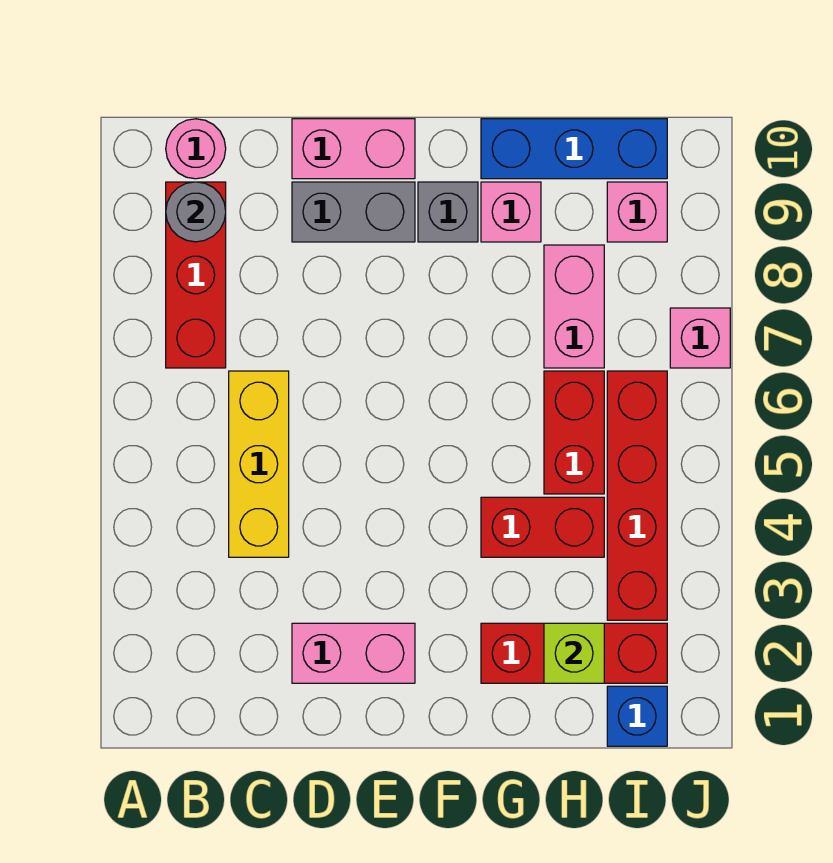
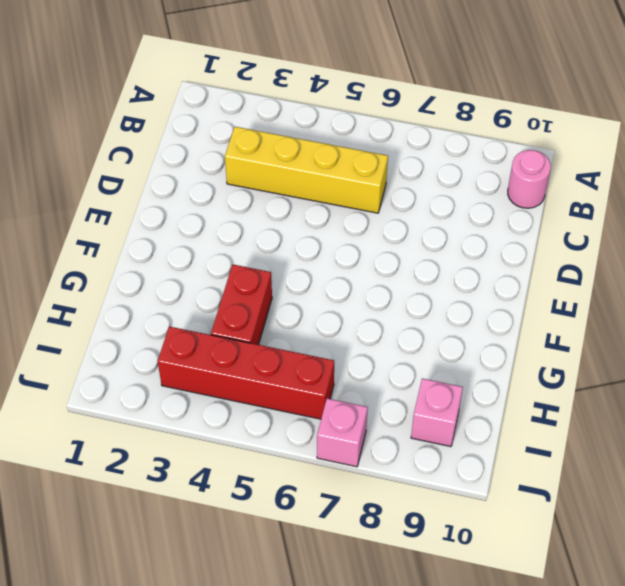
yellow 1x4 brick [225,127,388,213] -> yellow 1x3 brick [229,371,289,557]
none -> red 1x3 brick [166,182,226,368]
none -> pink 1x2 brick [292,623,415,683]
none -> grey 1x2 brick [292,182,415,242]

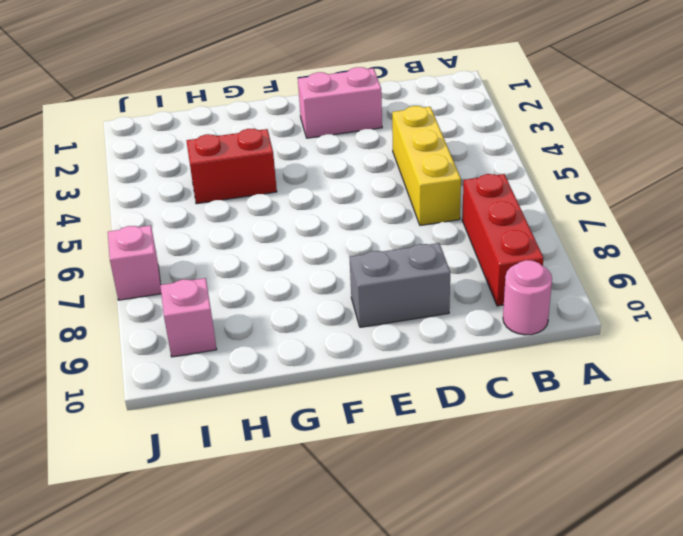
none -> pink 1x2 brick [292,119,415,179]
none -> grey 1x1 brick [418,182,478,242]
none -> red 1x3 brick [481,623,667,683]

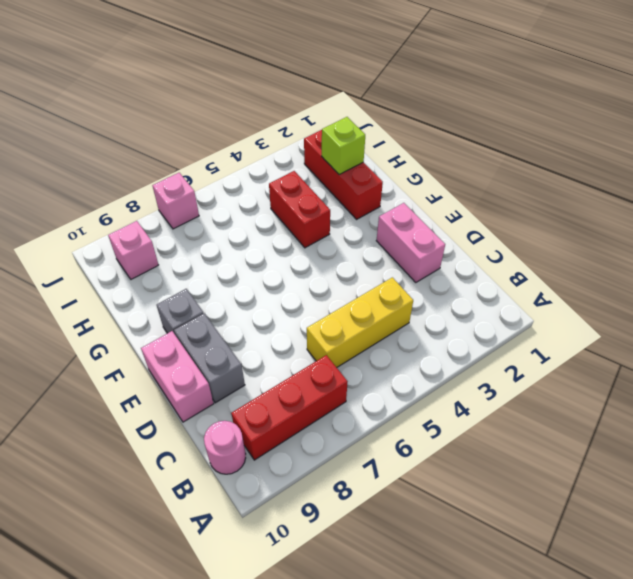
none -> pink 1x1 brick [481,182,541,242]
none -> blue 1x3 brick [481,119,667,179]
none -> red 1x2 brick [544,371,604,494]

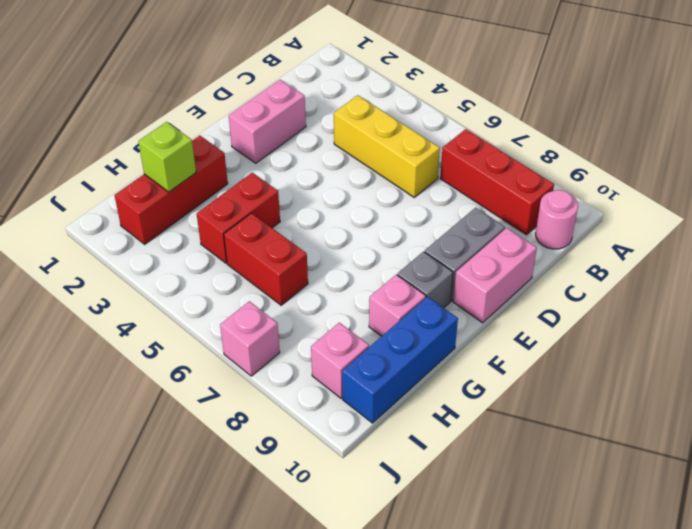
none -> pink 1x2 brick [544,245,604,368]
none -> blue 1x1 brick [607,686,667,746]
none -> red 1x4 brick [607,371,667,620]

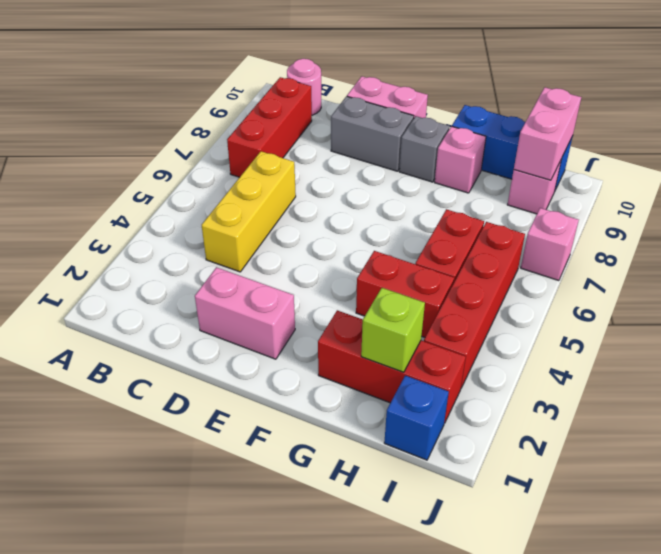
pink 1x2 brick [514,87,581,180] -> pink 1x2 brick moved to [544,245,604,368]
none -> grey 1x1 round brick [166,182,226,242]

